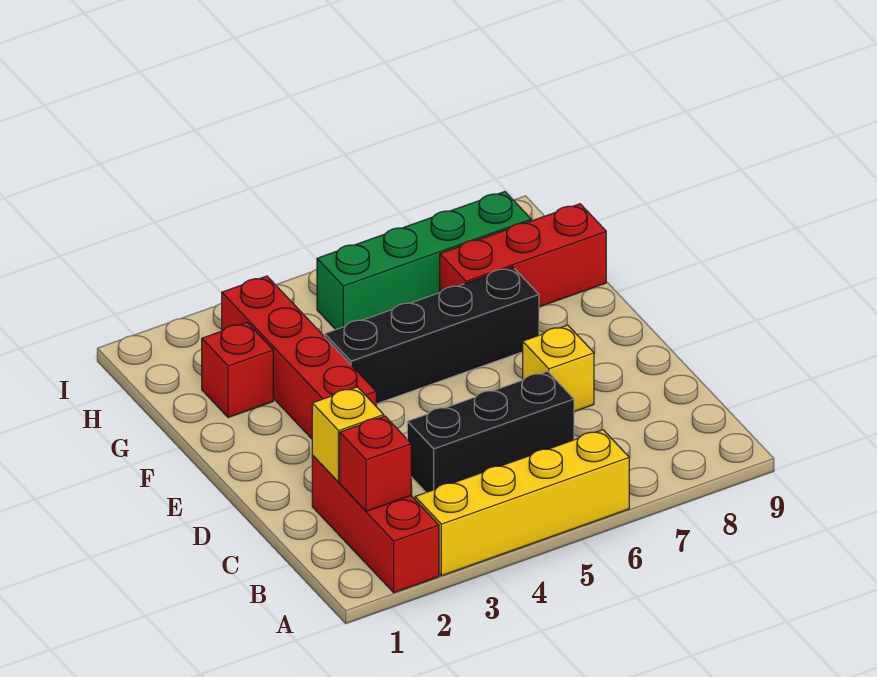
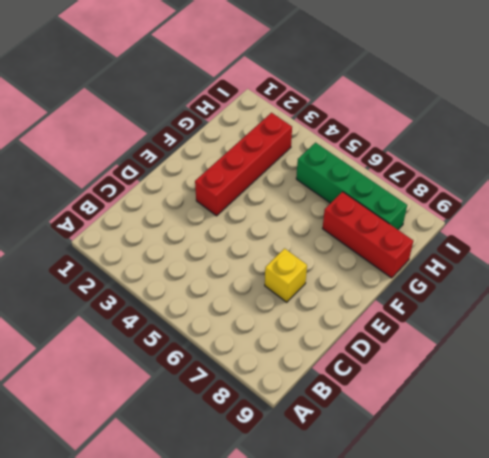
none -> red 1x3 brick [312,455,439,593]
none -> yellow 1x4 brick [415,430,629,576]

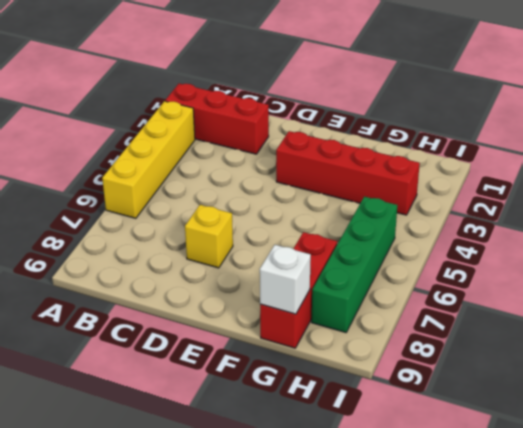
white 1x1 brick [260,245,311,314] -> none
none -> black 1x3 brick [407,371,574,492]
none -> black 1x4 brick [325,267,539,404]

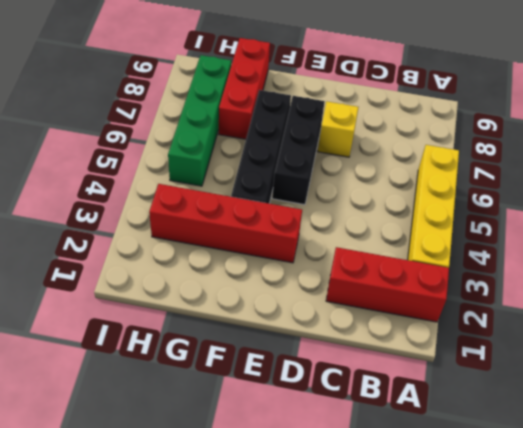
black 1x3 brick [272,96,325,205] -> black 1x3 brick moved to [407,371,574,492]
none -> red 1x1 brick [202,322,273,418]
none -> red 1x1 brick [340,416,411,511]

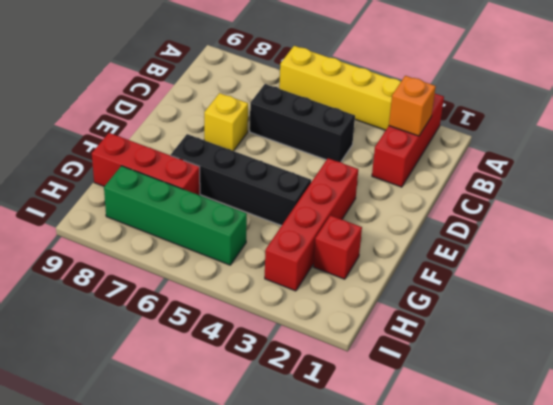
orange 1x1 brick [389,76,436,136] -> red 1x1 brick [340,416,411,511]
none -> yellow 1x1 brick [312,387,384,482]

